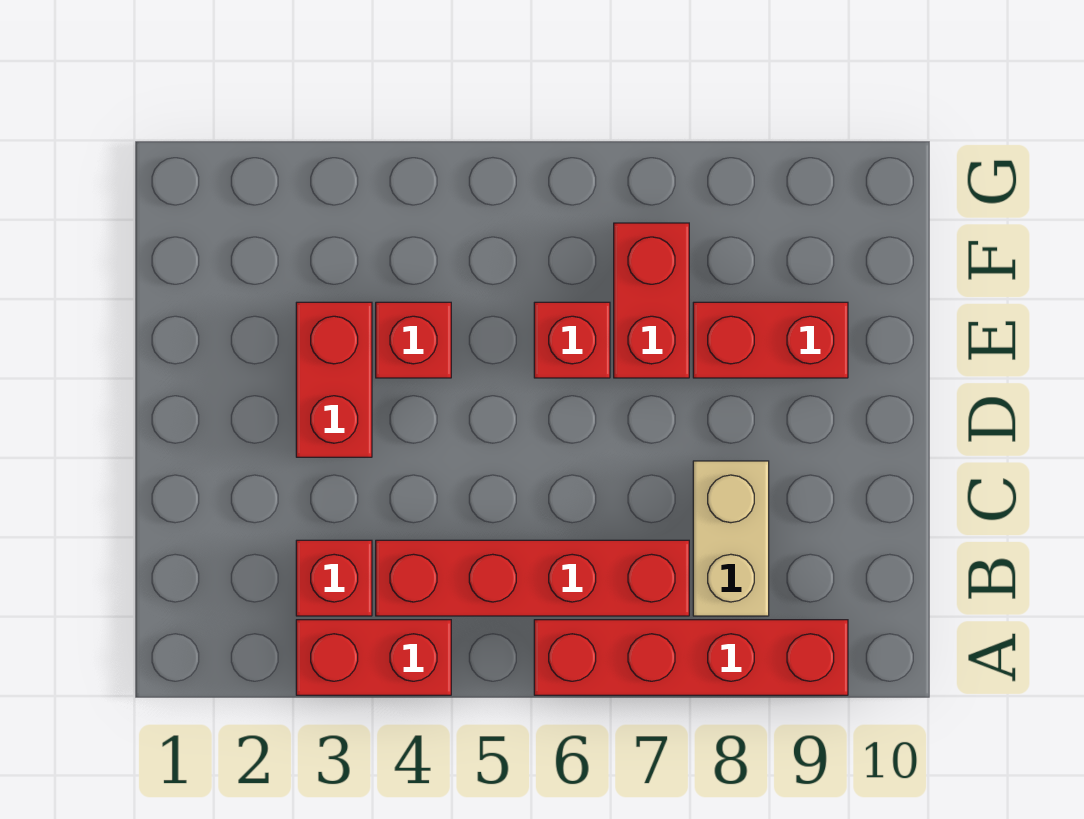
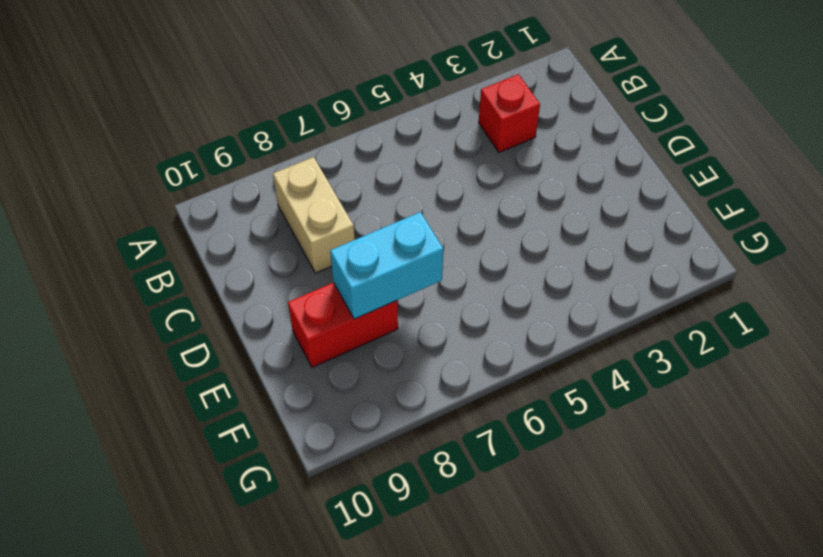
cyan 1x2 brick [330,212,443,319] -> none
none -> red 1x2 brick [296,620,451,695]
none -> red 1x4 brick [534,620,848,695]

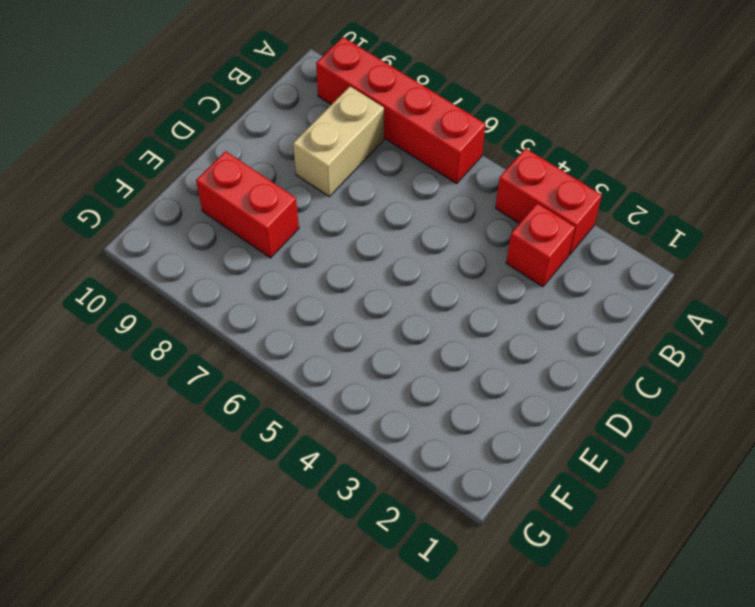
none -> red 1x4 brick [376,540,689,616]
none -> red 1x2 brick [296,302,372,457]

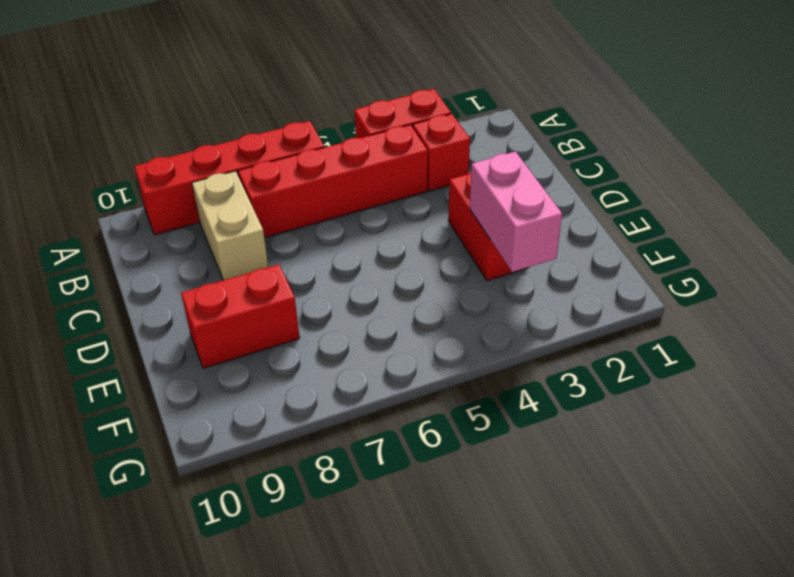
pink 1x2 brick [470,151,562,272] -> none
none -> red 1x1 brick [376,302,451,378]
none -> red 1x1 brick [534,302,610,378]

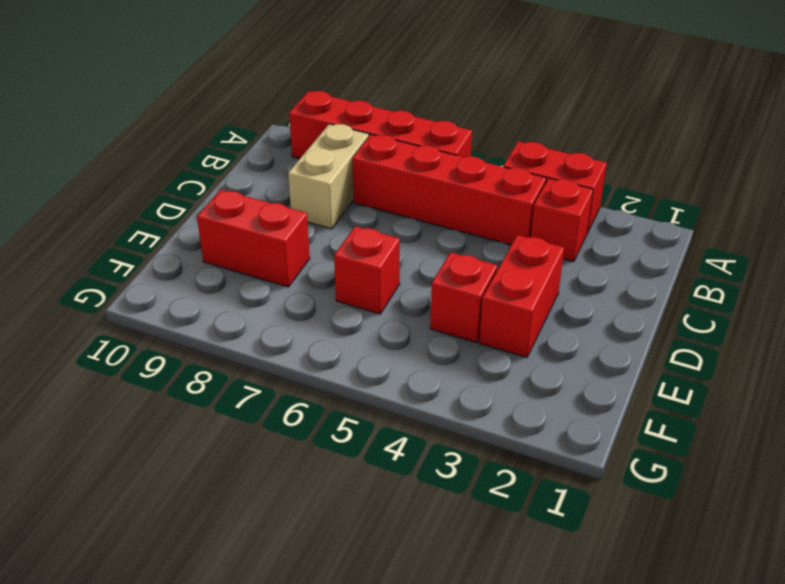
none -> red 1x2 brick [614,223,689,378]

